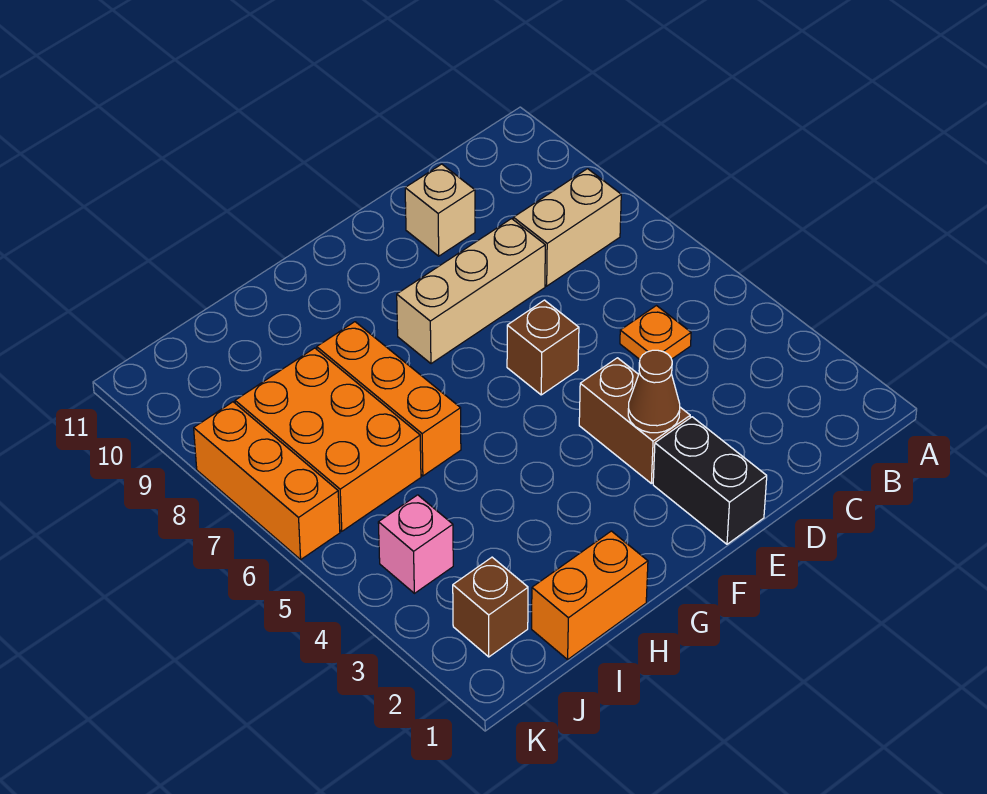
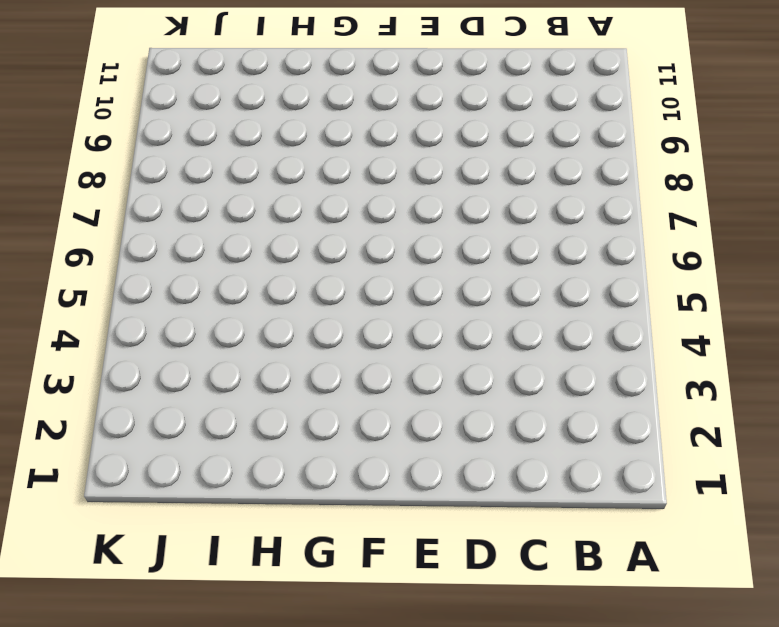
none -> tan 1x2 brick [513,169,621,286]
none -> orange 1x1 plate [620,306,691,359]
none -> tan 1x3 brick [397,219,545,364]

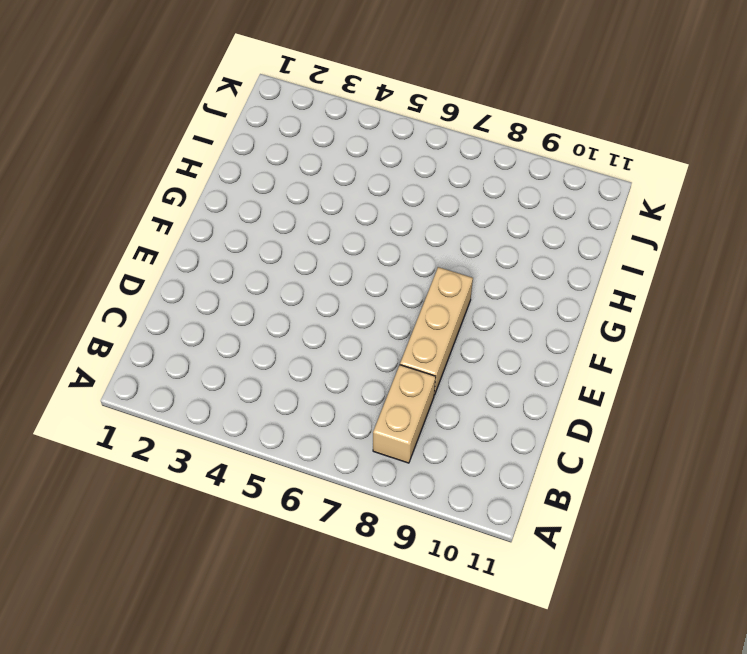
none -> orange 1x1 plate [620,306,691,359]
none -> tan 1x1 brick [405,164,475,256]
none -> black 1x2 brick [653,417,767,544]

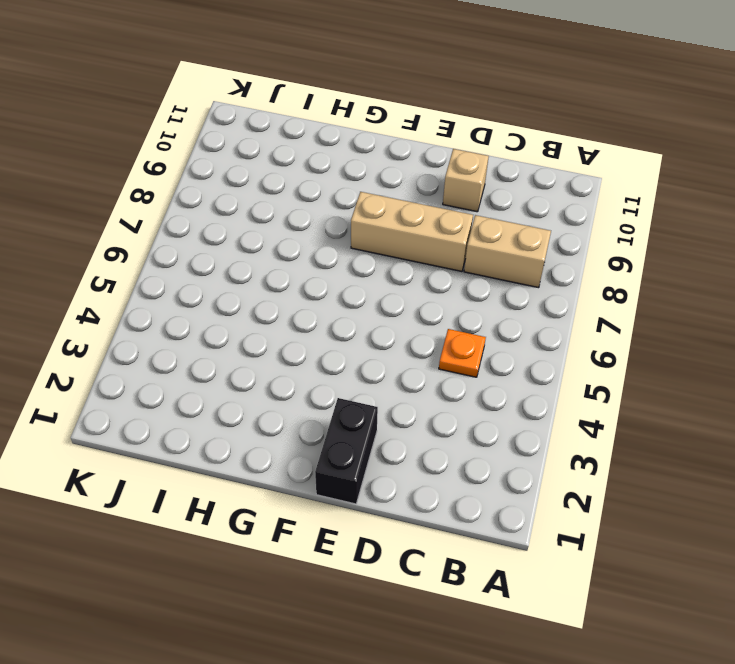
none -> brown 1x2 brick [579,358,690,483]
none -> brown 1x1 brick [507,300,579,395]
none -> orange 1x2 brick [532,531,648,659]

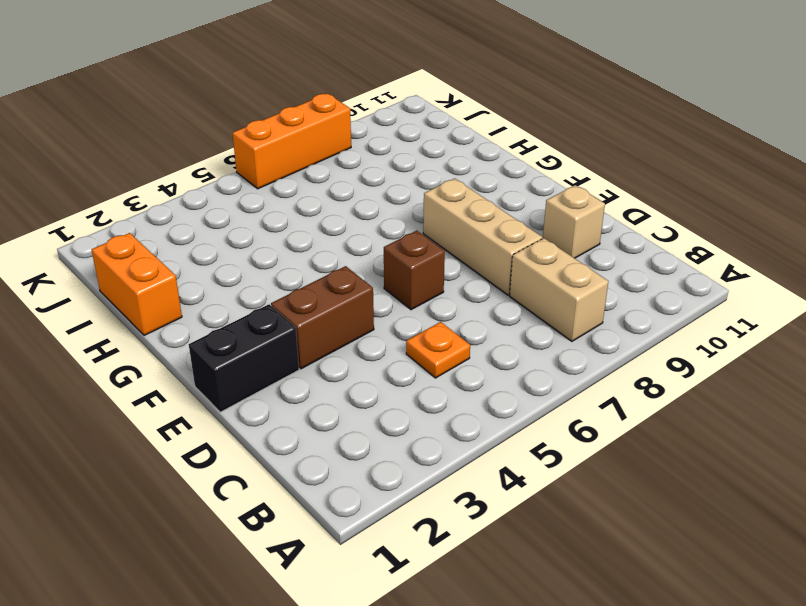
none -> orange 1x3 brick [317,322,461,476]
none -> orange 2x3 brick [235,348,421,531]
none -> brown 1x1 brick [453,557,528,657]

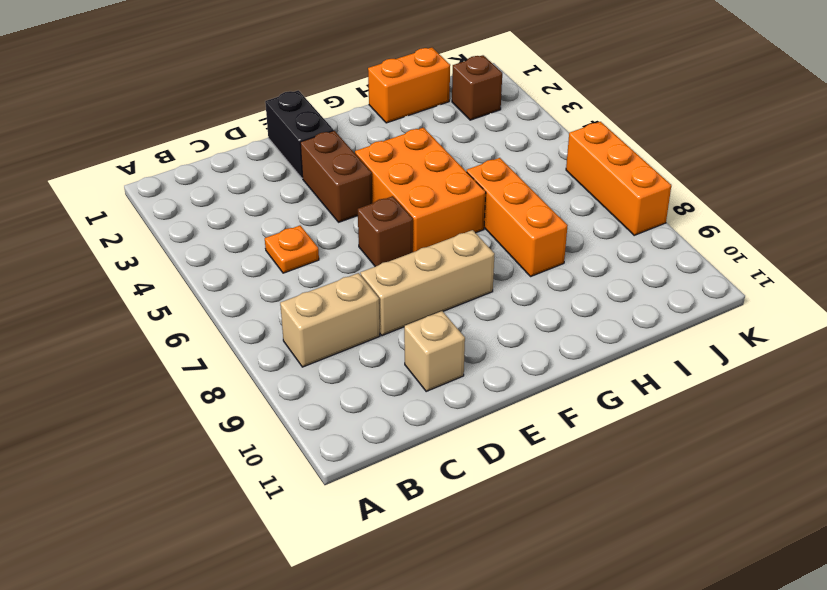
orange 2x3 brick [355,128,486,252] -> orange 2x3 brick moved to [235,348,421,531]
none -> pink 1x1 brick [378,495,453,593]
none -> brown 1x1 cone [628,350,680,433]

